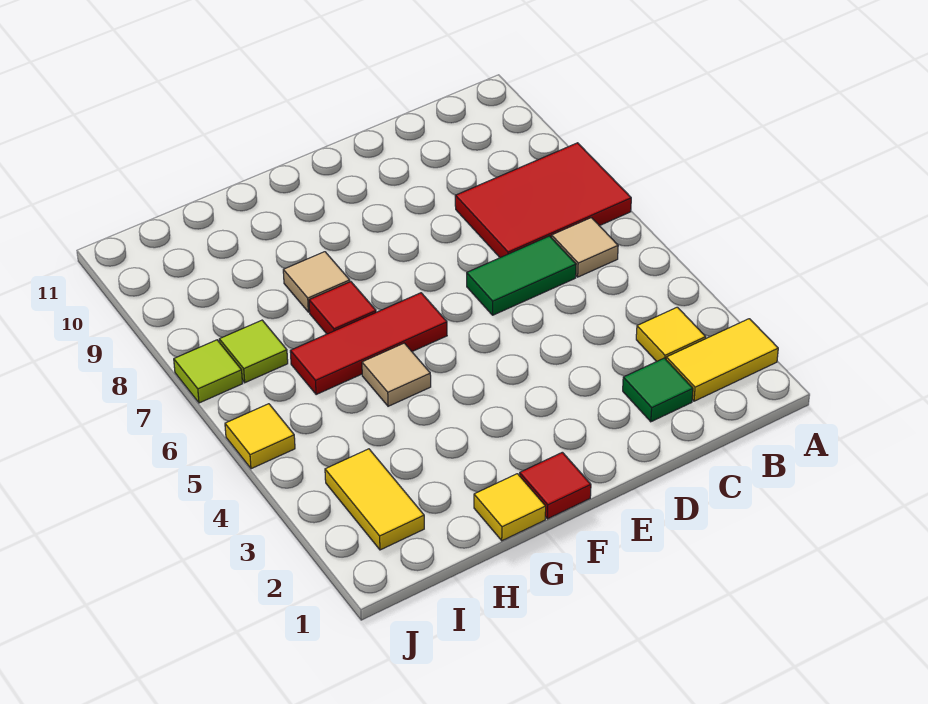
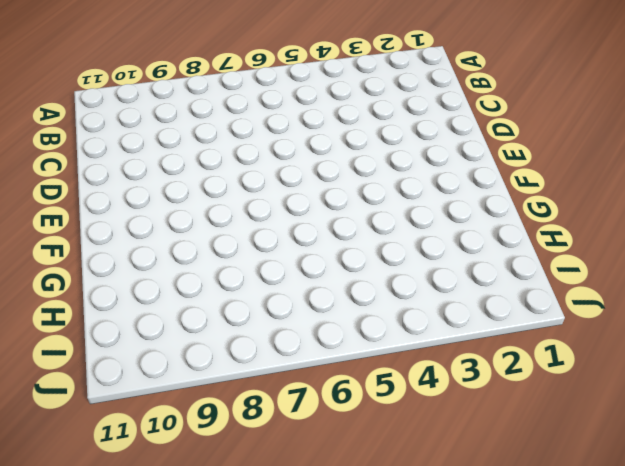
none -> yellow 1x2 tile [666,319,778,401]
none -> red 2x3 tile [455,143,631,258]
none -> yellow 1x1 tile [636,307,706,361]

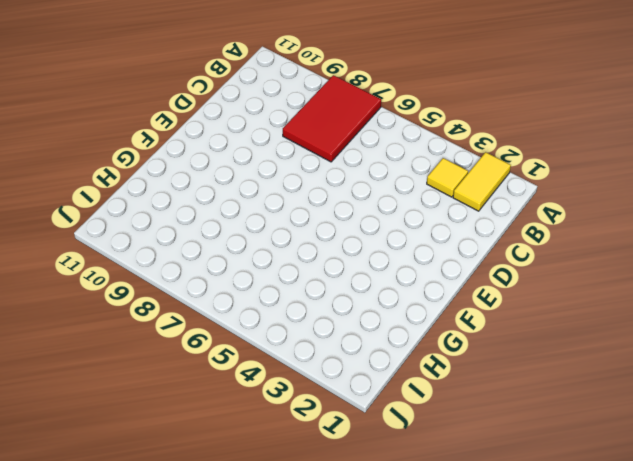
none -> tan 1x1 tile [552,218,618,277]
none -> green 1x1 tile [623,358,693,422]
none -> green 1x2 tile [467,236,576,315]

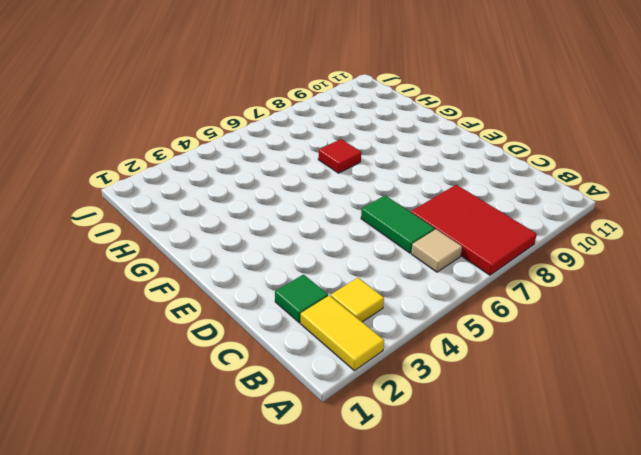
none -> red 1x1 tile [520,452,591,519]
none -> red 1x3 tile [290,293,447,395]
none -> yellow 1x1 tile [474,474,546,541]

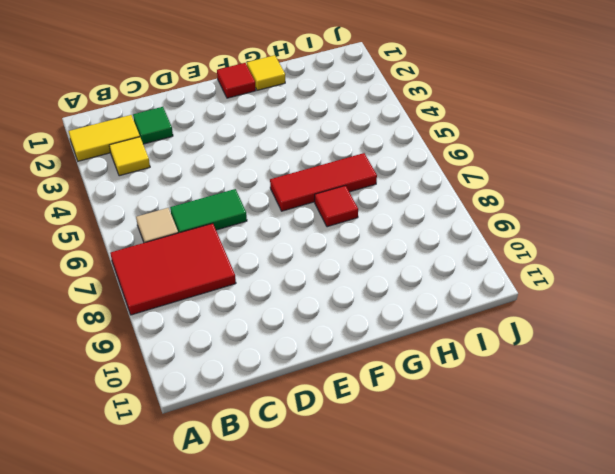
none -> tan 1x1 tile [362,343,431,406]
none -> tan 1x1 tile [283,252,350,312]
none -> yellow 1x2 tile [325,449,424,550]

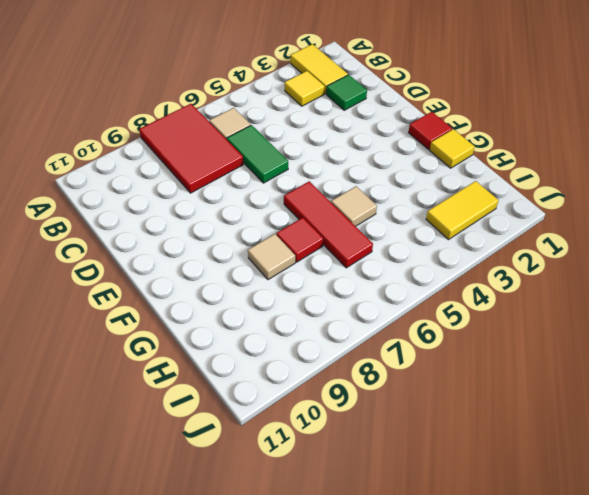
none -> lime 1x1 tile [219,320,288,383]
none -> yellow 1x1 tile [225,404,295,469]
none -> lime 1x1 tile [174,340,243,403]

